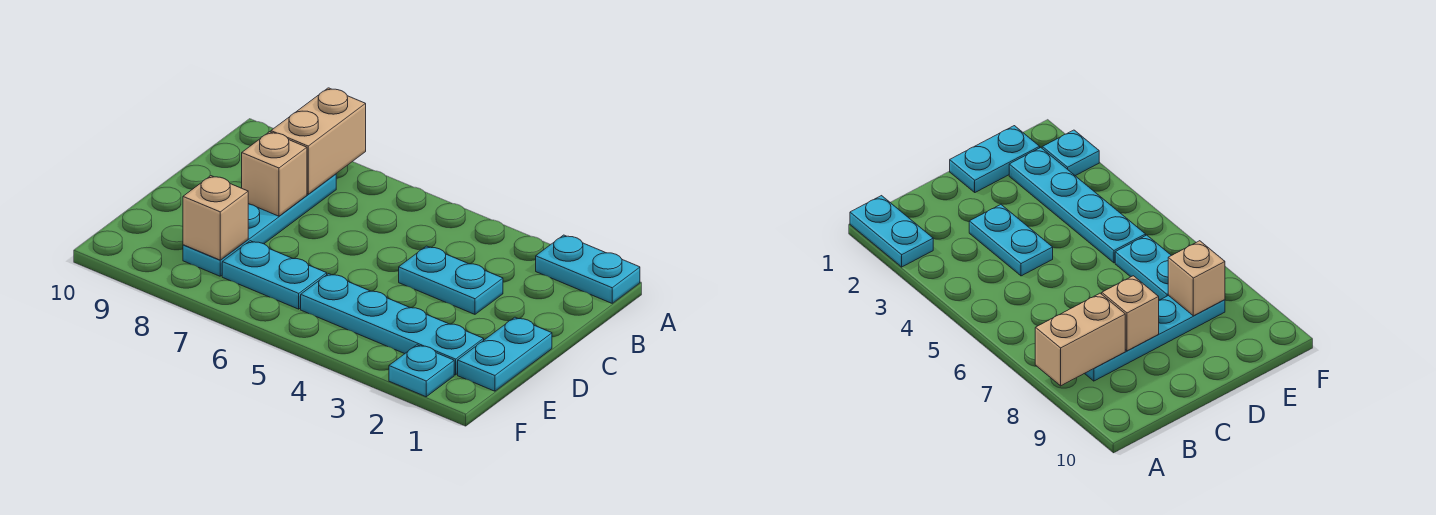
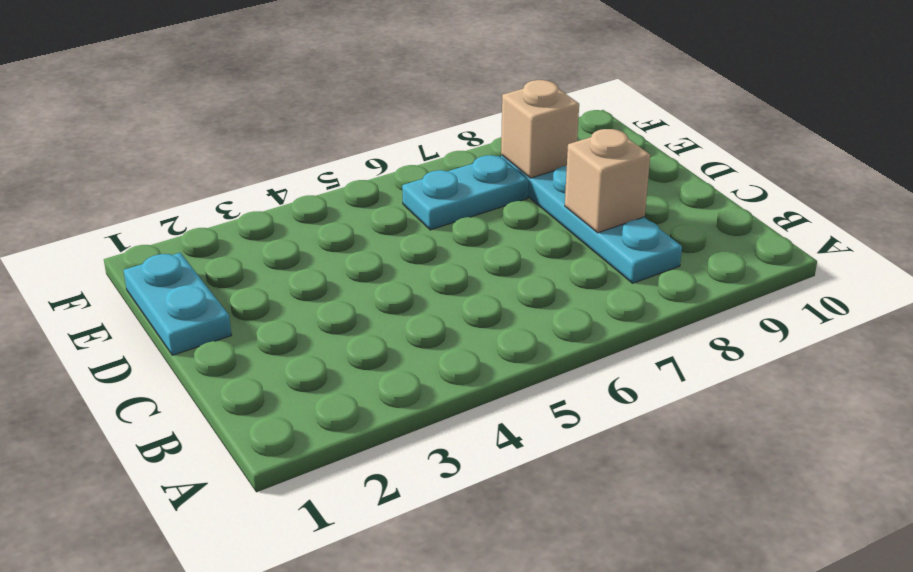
none -> cyan 1x2 plate [536,235,640,303]
none -> cyan 1x2 plate [399,246,503,314]

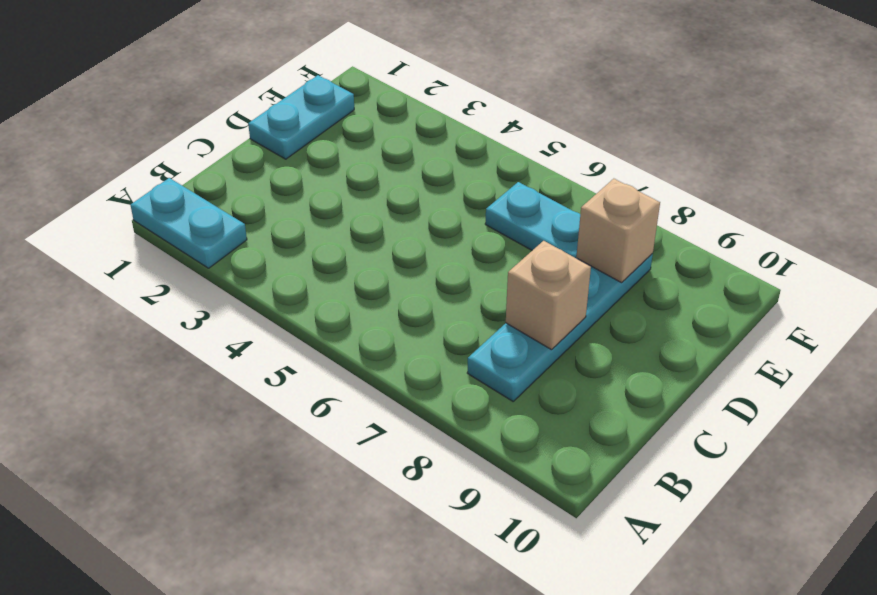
none -> cyan 1x2 plate [399,246,503,314]
none -> cyan 1x4 plate [301,274,484,375]

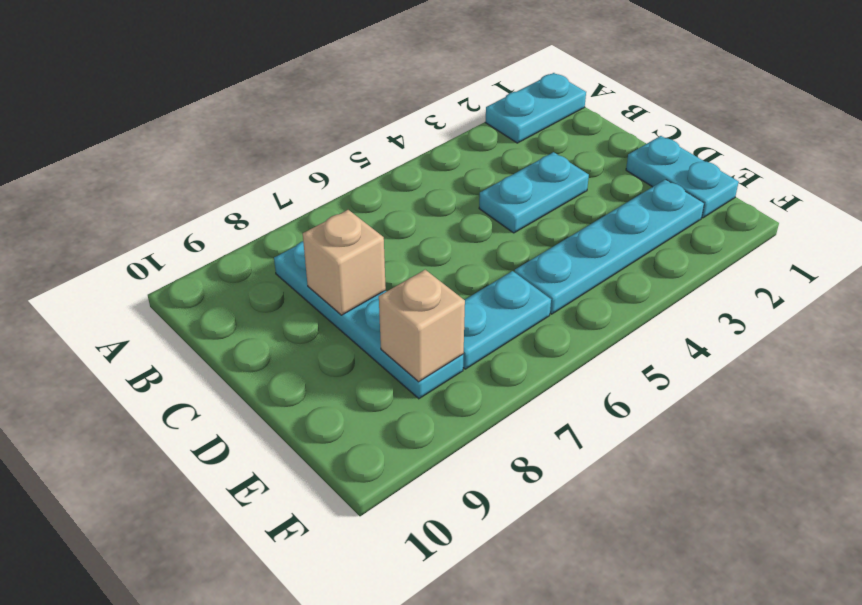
none -> cyan 1x1 plate [389,345,454,397]
none -> tan 1x2 brick [271,88,366,194]

